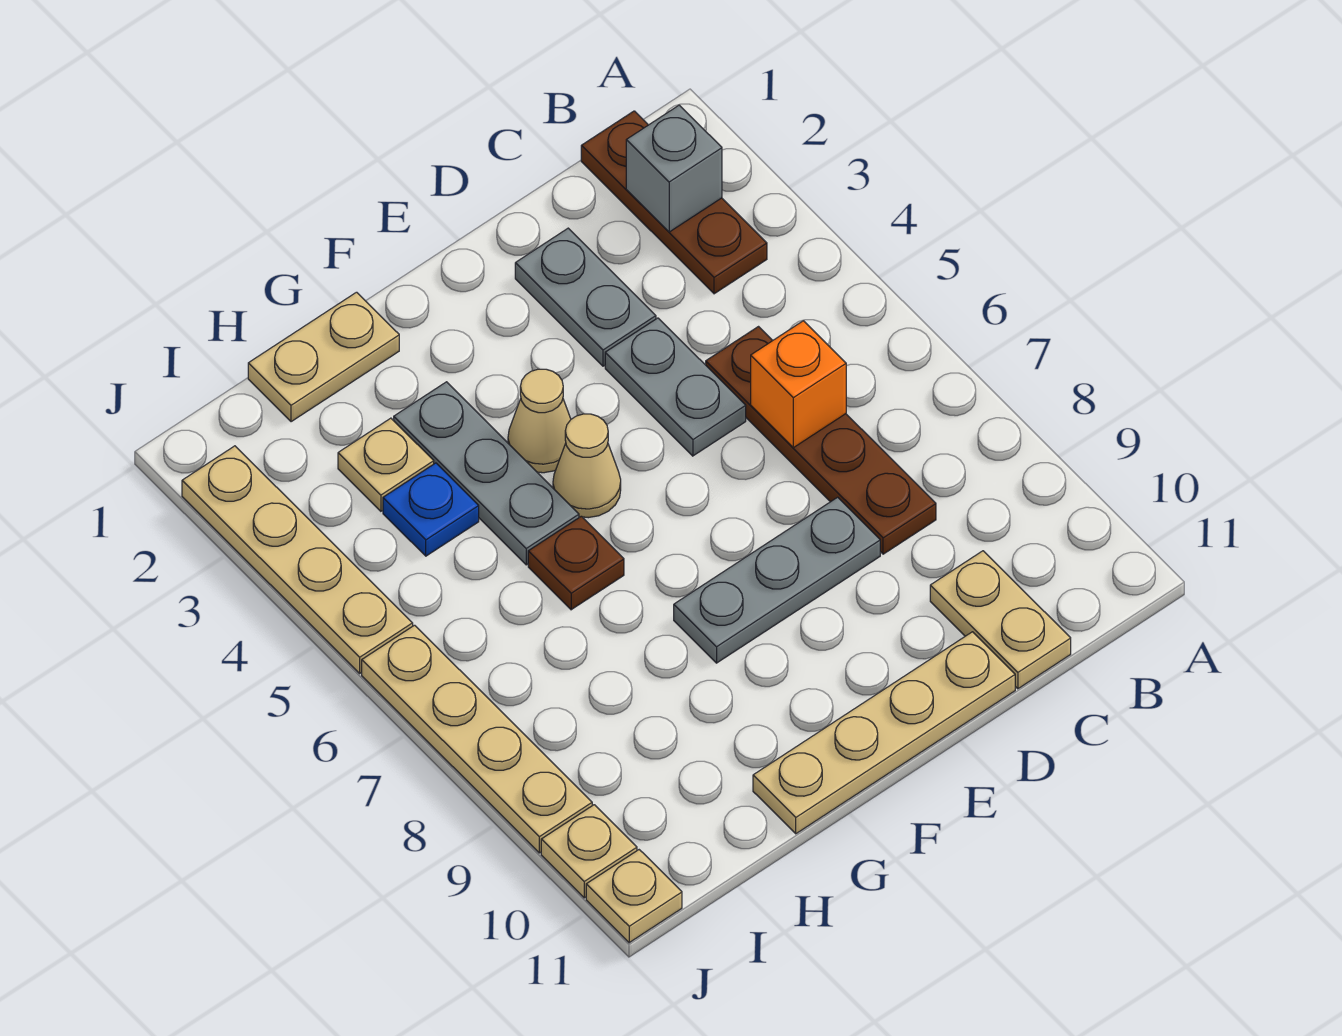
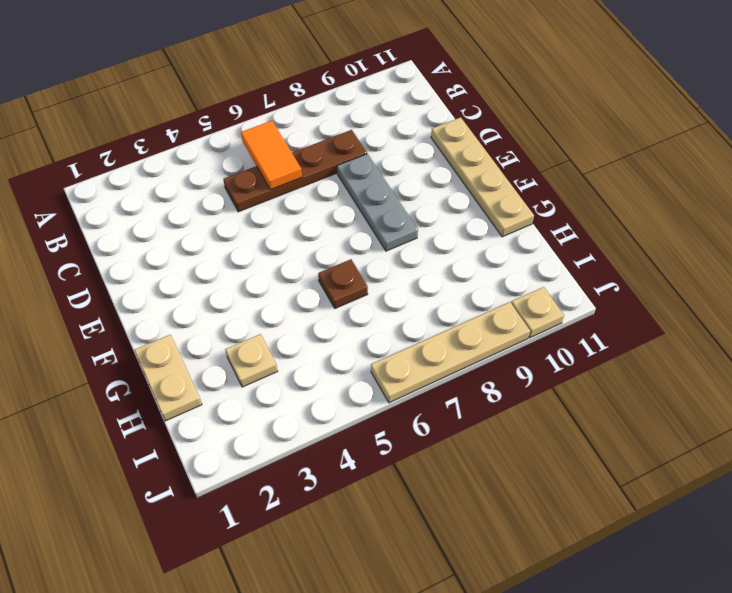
orange 1x2 tile [241,121,302,190] -> orange 1x1 brick [751,321,846,448]
none -> brown 1x3 plate [581,111,767,294]
none -> tan 1x2 plate [930,551,1071,689]
none -> grey 1x2 plate [515,228,656,366]

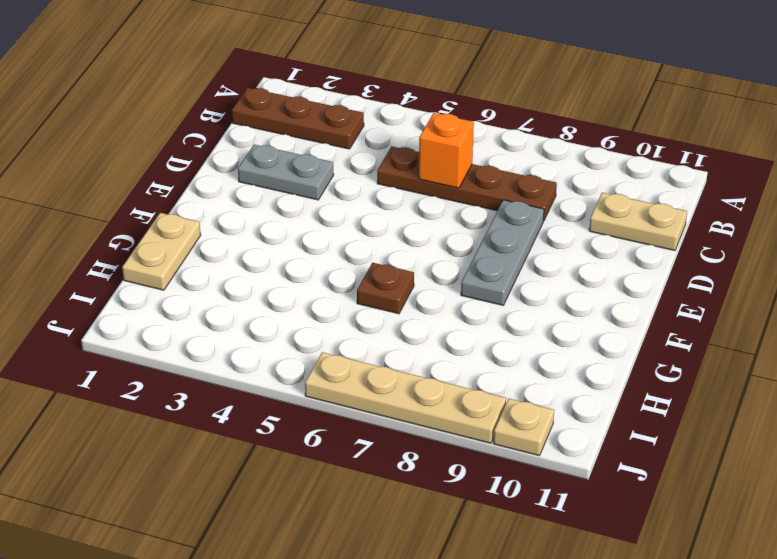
none -> grey 1x2 plate [605,318,746,456]
none -> tan 1x4 plate [753,632,1015,834]
none -> tan 1x1 cone [508,369,571,473]

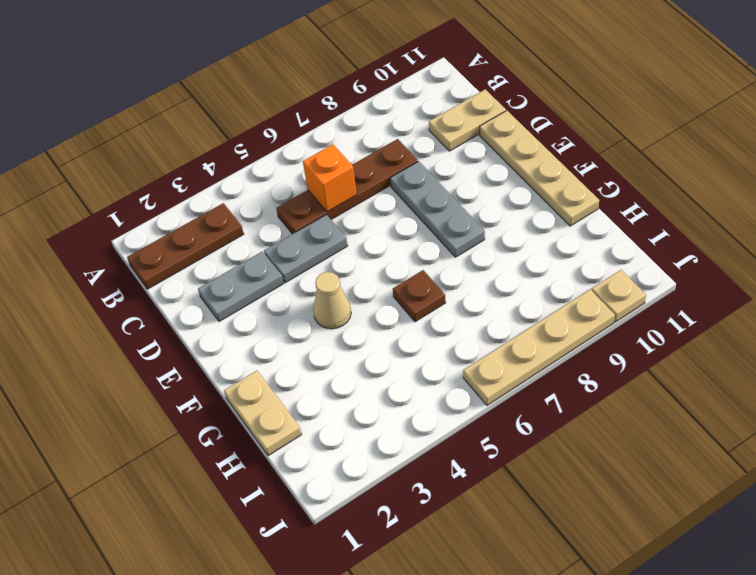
none -> tan 1x1 cone [553,414,621,518]
none -> grey 1x3 plate [394,382,579,565]
none -> tan 1x1 plate [338,418,434,511]

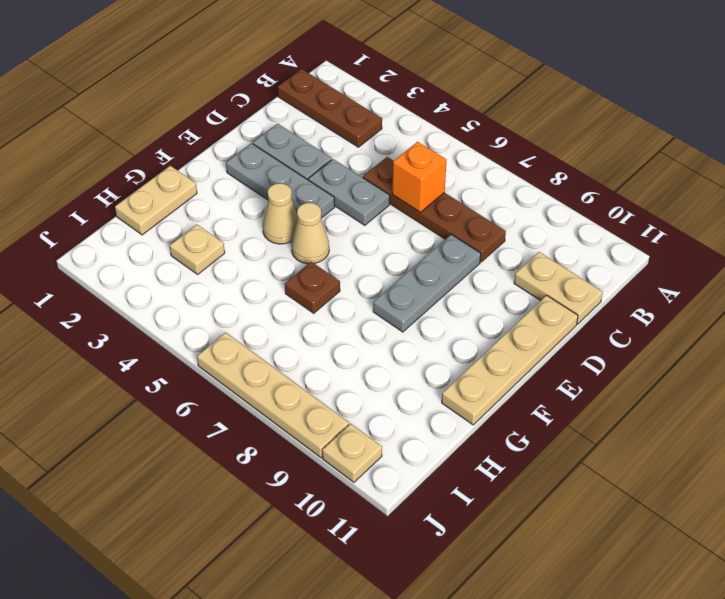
grey 1x3 plate [226,143,335,218] -> grey 1x3 plate moved to [394,382,579,565]
none -> blue 1x1 plate [383,463,479,556]
none -> tan 1x4 plate [182,446,413,673]
none -> tan 1x1 plate [586,850,682,943]

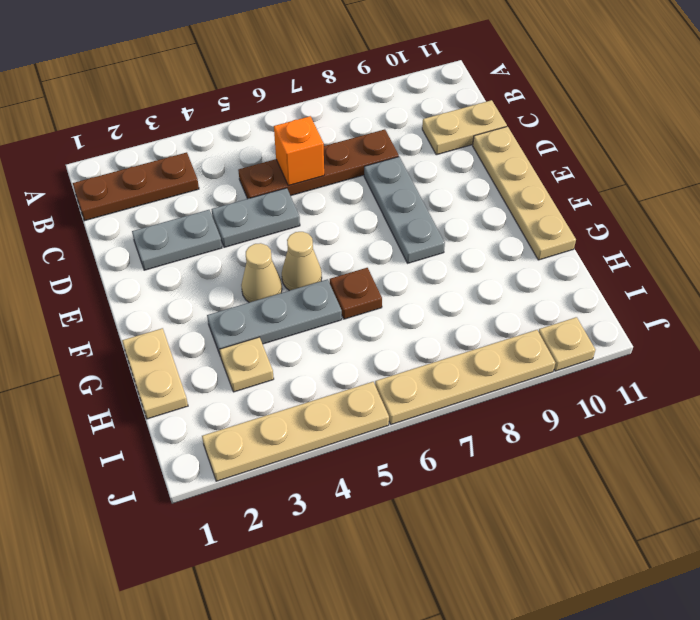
none -> blue 1x1 plate [383,463,479,556]
none -> tan 1x1 plate [586,850,682,943]
none -> grey 1x1 brick [626,105,722,232]

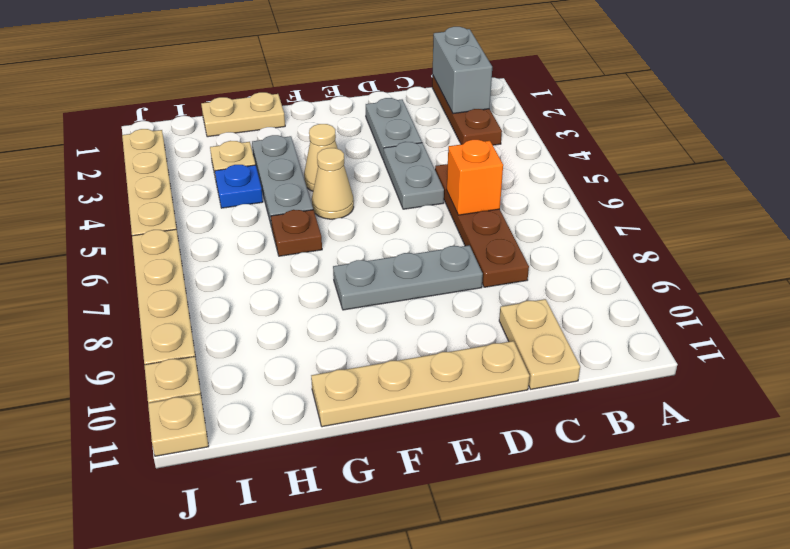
grey 1x2 brick [433,27,492,114] -> grey 1x1 brick [626,105,722,232]

